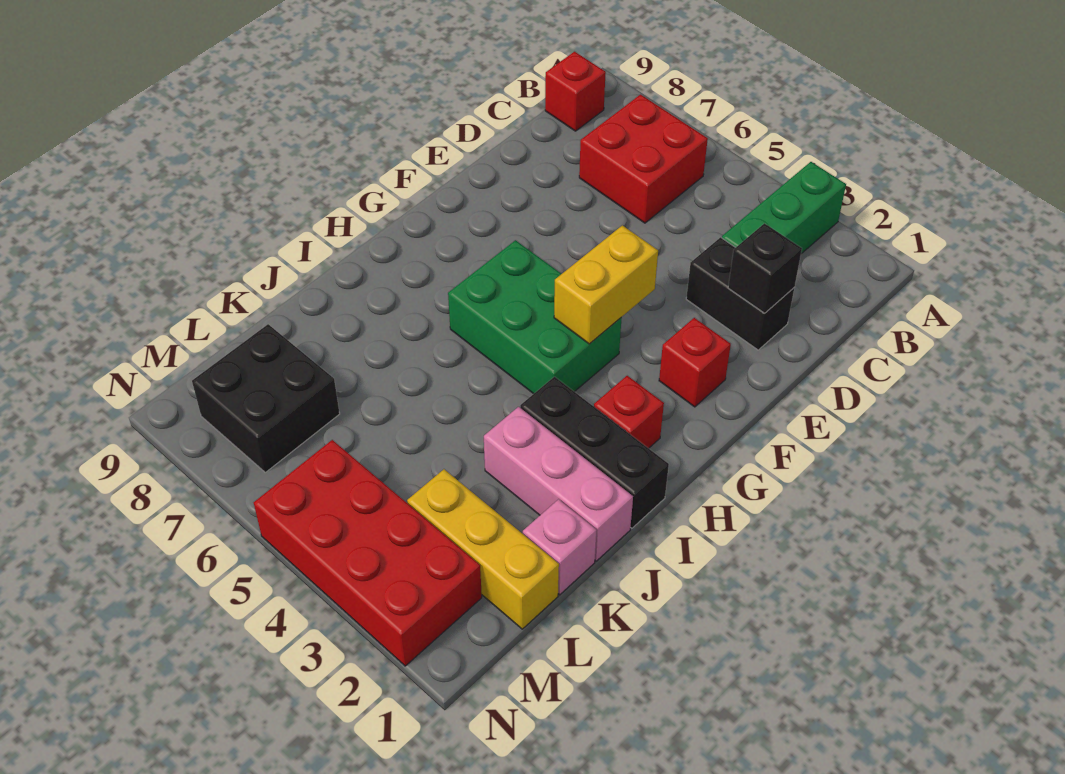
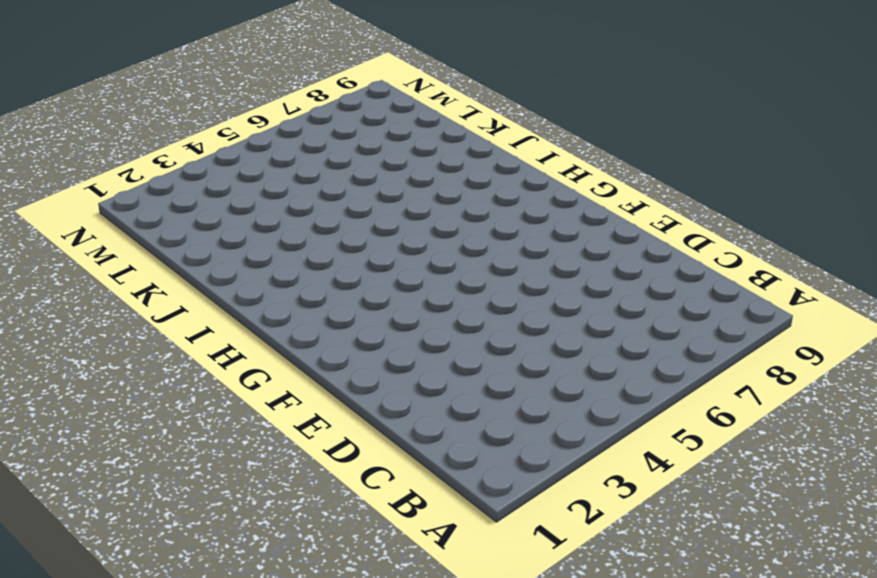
none -> green 1x3 brick [722,162,846,254]
none -> red 2x2 brick [579,95,708,223]
none -> red 1x1 brick [545,52,606,131]

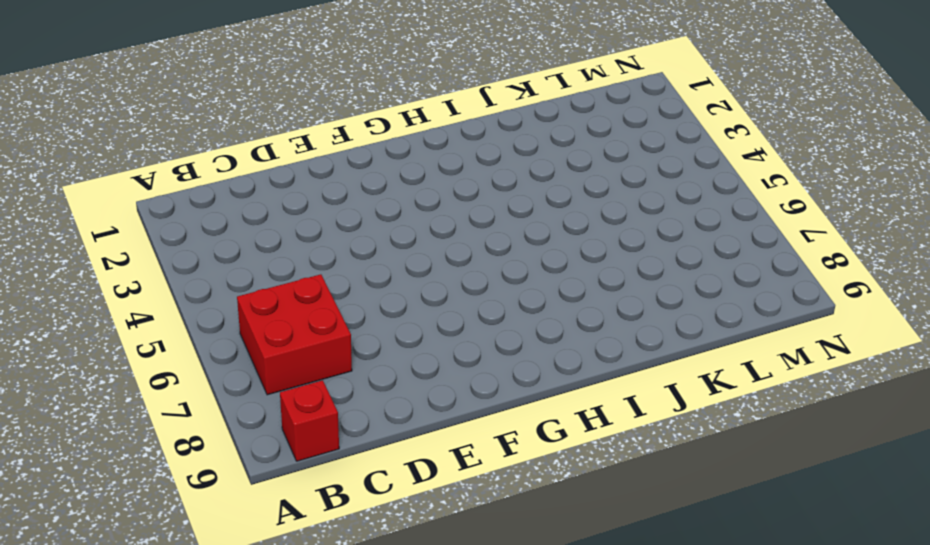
none -> green 1x3 brick [722,162,846,254]
none -> black 1x2 brick [686,237,794,350]
none -> red 1x1 brick [659,318,731,407]

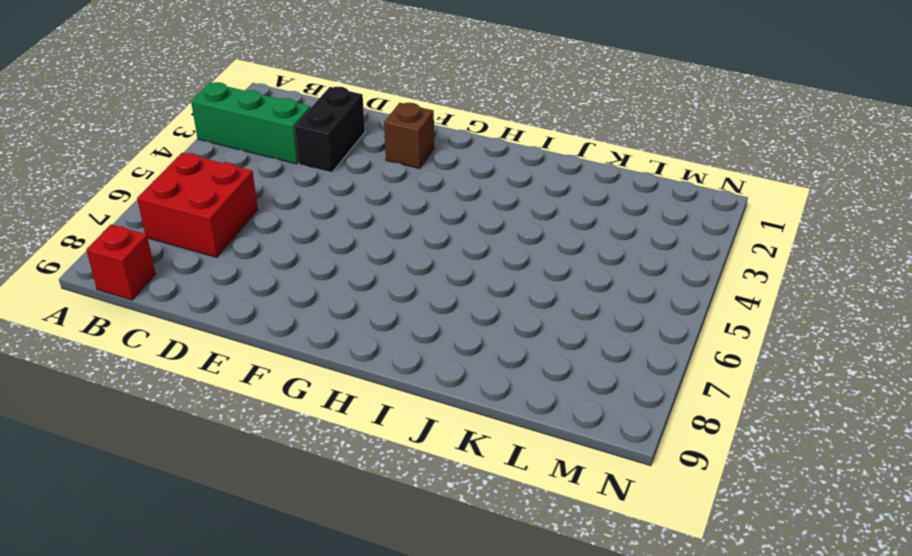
brown 1x1 brick [384,103,434,169] -> red 1x1 brick [659,318,731,407]
none -> green 2x3 brick [448,240,622,394]
none -> red 1x1 brick [594,376,664,448]
none -> black 1x3 brick [520,377,669,528]

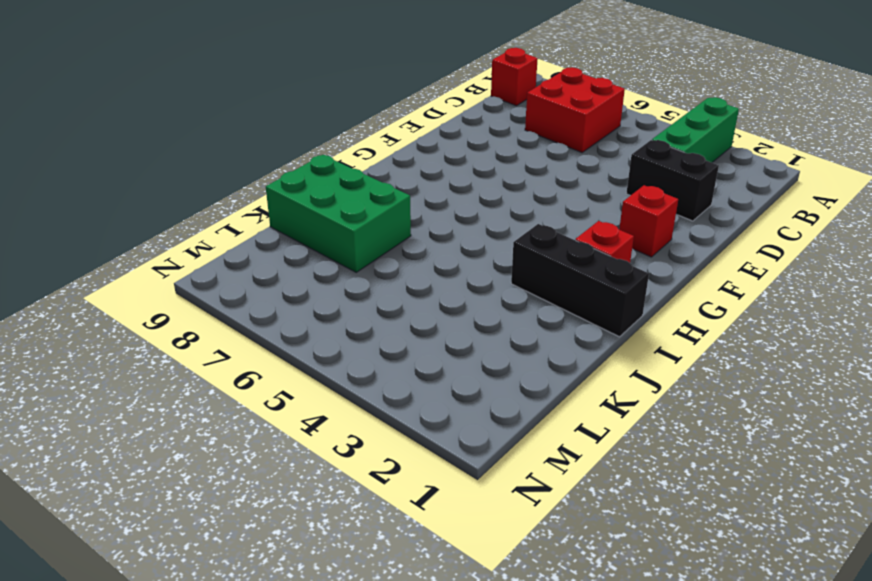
green 2x3 brick [266,155,411,272] -> green 2x3 brick moved to [448,240,622,394]
none -> pink 1x3 brick [484,407,633,561]
none -> pink 1x1 brick [523,499,597,595]
none -> yellow 1x3 brick [407,469,559,629]

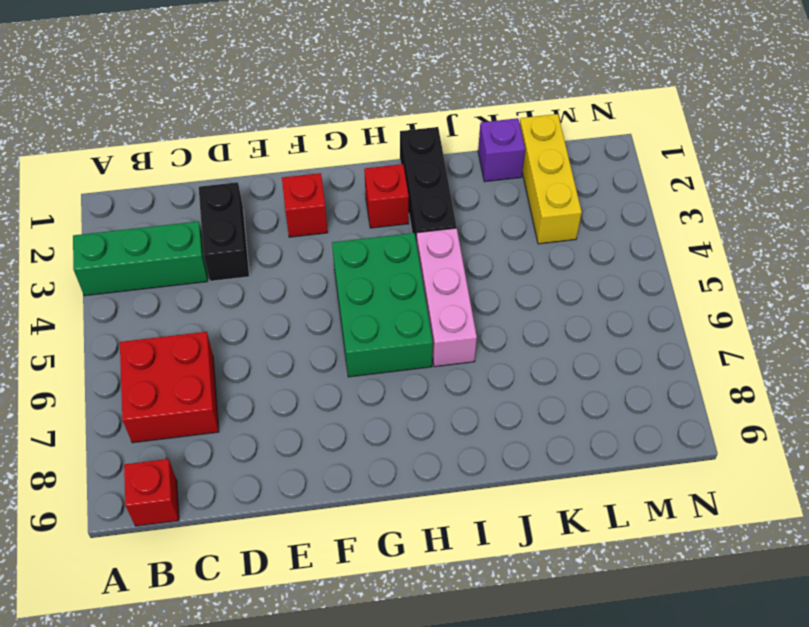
pink 1x3 brick [417,228,477,367] -> pink 1x3 brick moved to [484,407,633,561]
purple 1x1 brick [478,118,525,182] -> pink 1x1 brick [523,499,597,595]
none -> black 2x2 brick [192,324,340,472]
none -> red 2x4 brick [254,440,482,666]
none -> black 1x1 brick [728,223,802,313]

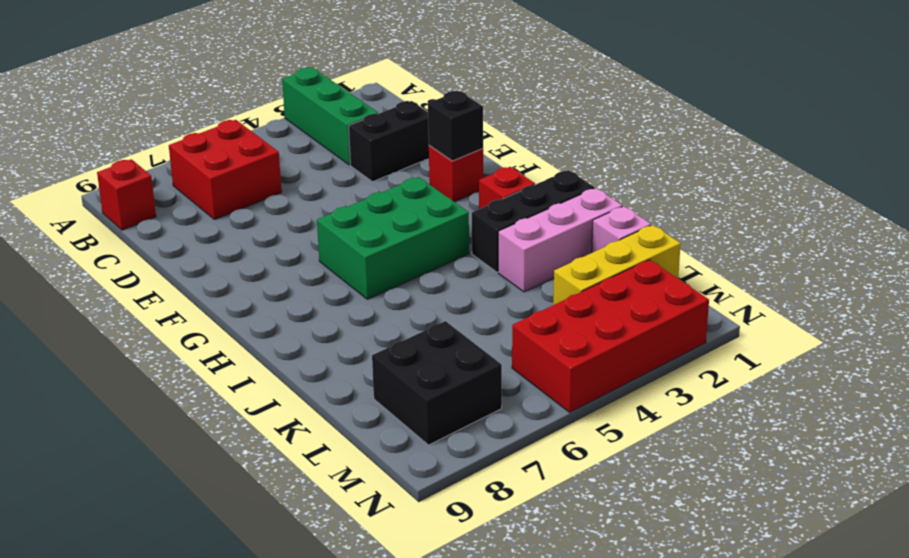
black 1x1 brick [428,91,483,161] -> black 1x1 brick moved to [728,223,802,313]
none -> yellow 1x2 brick [554,225,658,344]

